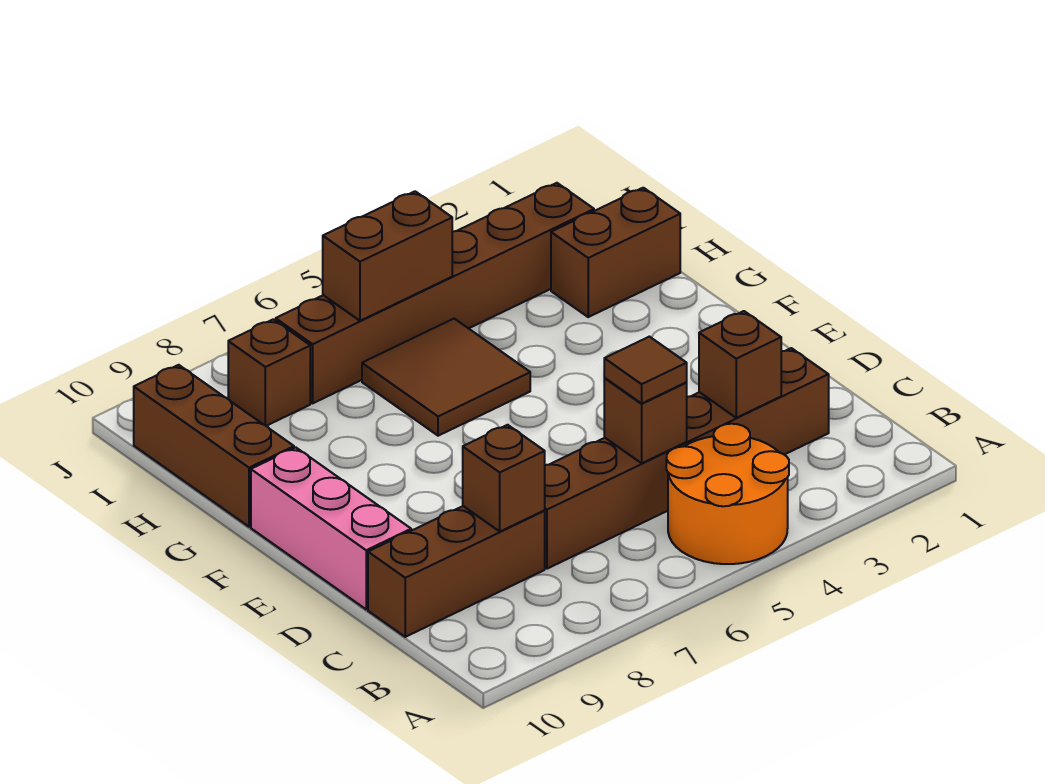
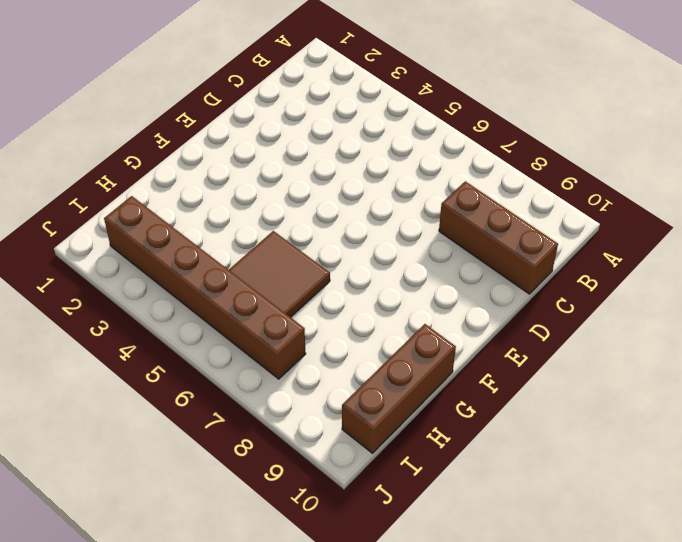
none -> orange 2x2 round brick [666,424,789,564]
none -> brown 1x6 brick [545,348,829,569]
none -> pink 1x3 brick [251,448,411,609]

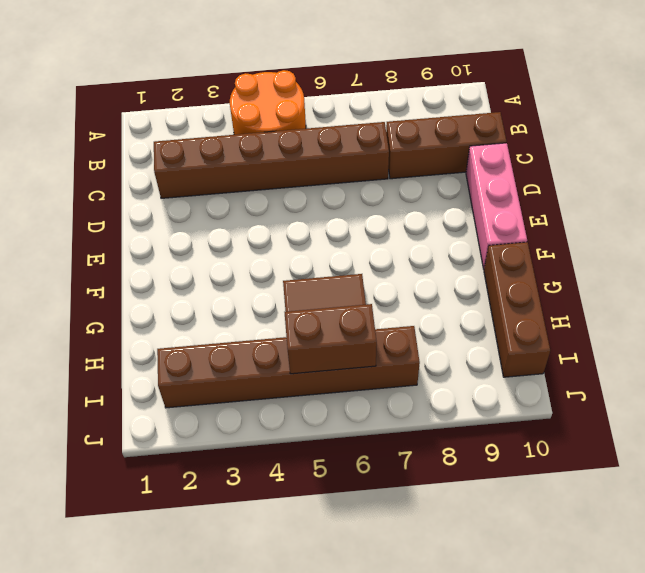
none -> brown 1x2 brick [551,188,680,317]
none -> brown 1x1 brick [228,319,310,426]
none -> brown 1x1 brick [699,311,781,418]

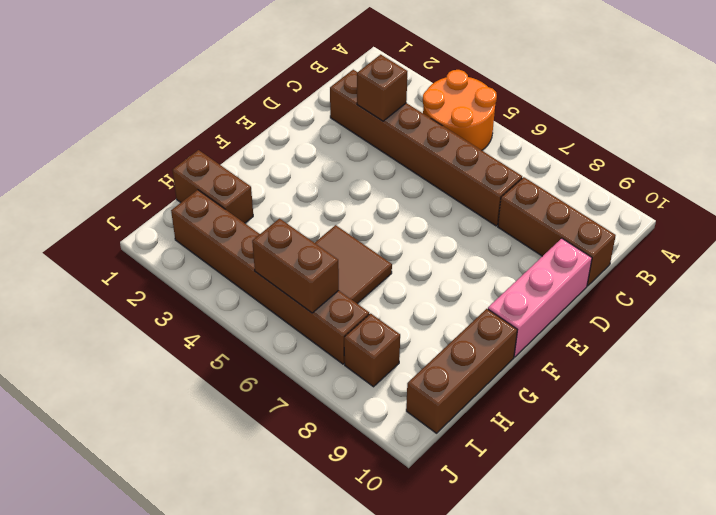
none -> brown 1x1 brick [604,378,687,463]
none -> brown 1x1 brick [463,425,545,531]
none -> brown 1x1 tile [604,337,687,403]

